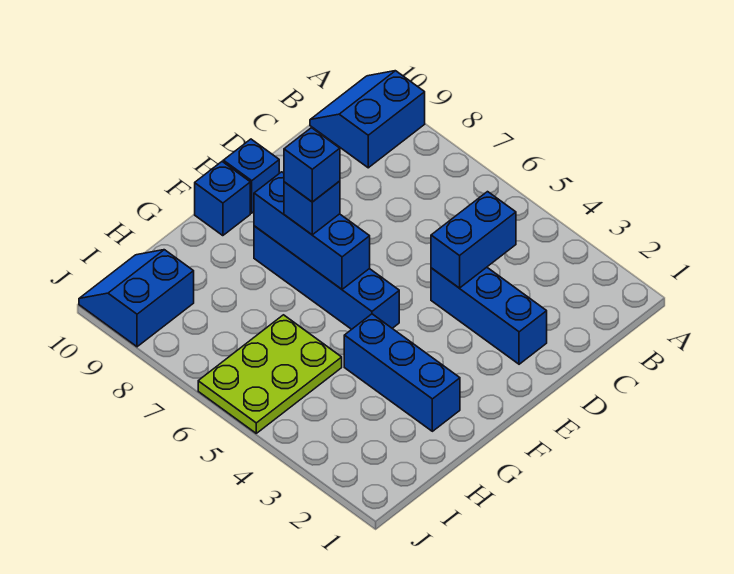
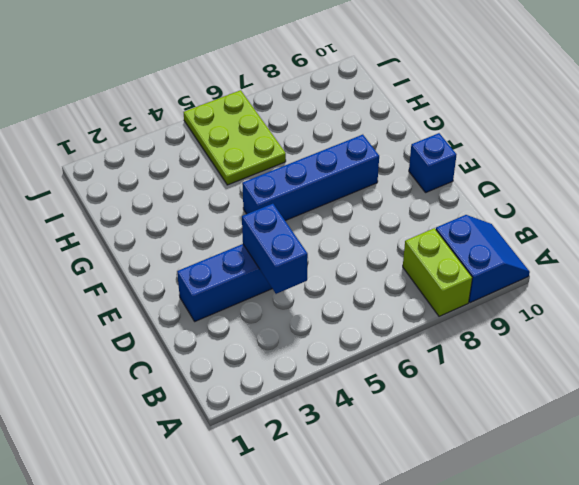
lime 1x2 brick [403,228,472,316] -> none
none -> blue 1x1 brick [195,162,250,236]
none -> blue 1x3 brick [344,314,460,431]
none -> blue 2x2 slope [79,250,194,347]

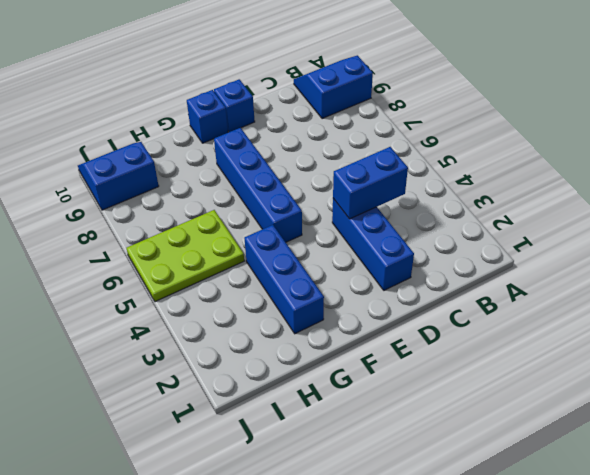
none -> blue 1x3 brick [254,172,370,289]
none -> blue 1x1 brick [284,181,340,235]
none -> blue 1x1 brick [284,128,340,202]

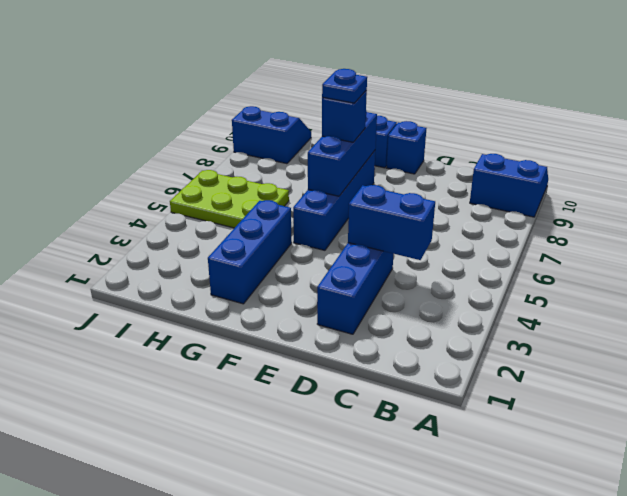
blue 1x1 plate [322,69,367,103] -> blue 1x1 brick [284,128,340,202]

